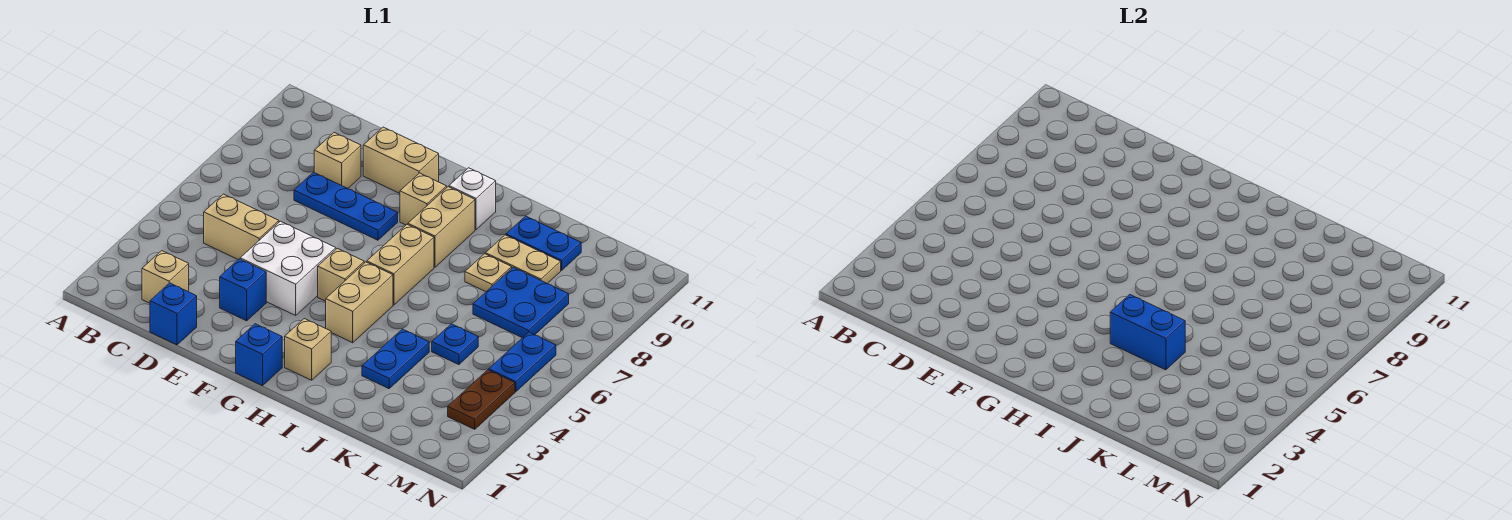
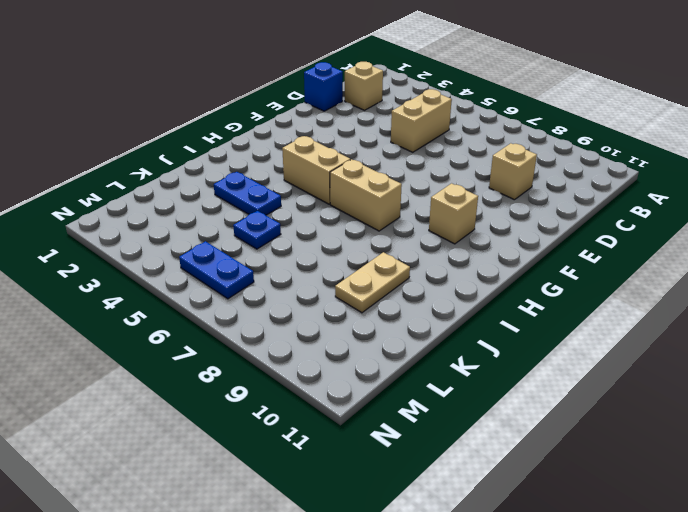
none -> blue 1x3 plate [294,172,398,240]
none -> blue 1x1 brick [220,259,266,321]
none -> white 2x2 brick [240,221,336,315]

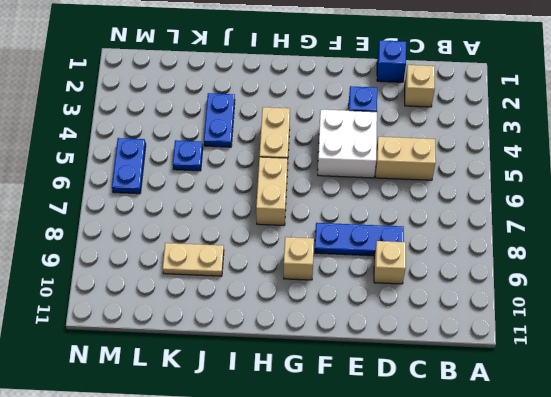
none -> tan 1x2 brick [363,127,439,193]
none -> blue 1x1 brick [236,324,282,386]
none -> tan 1x1 brick [318,248,364,301]

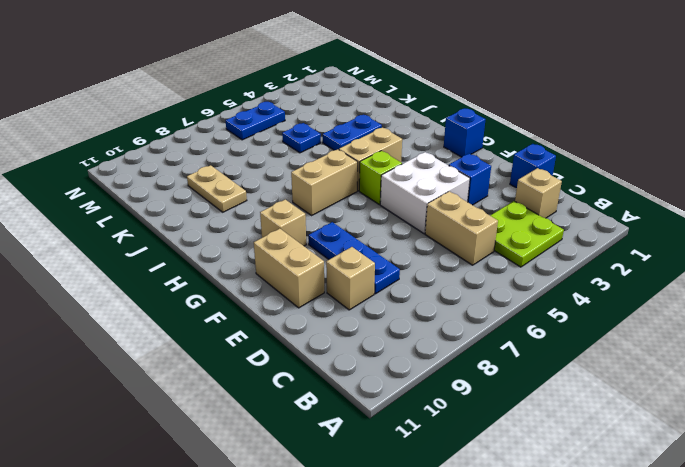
lime 2x2 plate [490,201,564,267] -> none
lime 1x1 brick [359,151,402,204] -> tan 1x1 brick [318,248,364,301]
none -> tan 1x1 brick [285,319,331,380]
none -> tan 1x2 brick [408,187,475,267]
none -> white 1x1 brick [449,168,496,230]

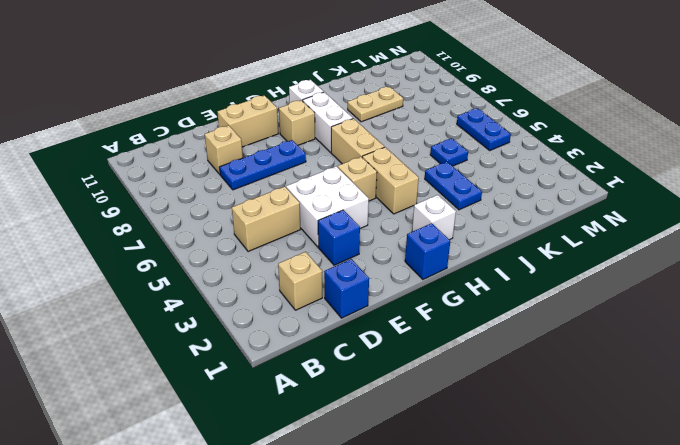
white 1x1 brick [412,195,456,240] -> tan 1x1 brick [285,319,331,380]
white 1x2 brick [303,92,353,152] -> tan 1x2 brick [408,187,475,267]
none -> tan 1x1 plate [465,254,512,292]
none -> blue 1x2 plate [506,216,581,270]
none -> blue 2x2 plate [473,267,569,338]

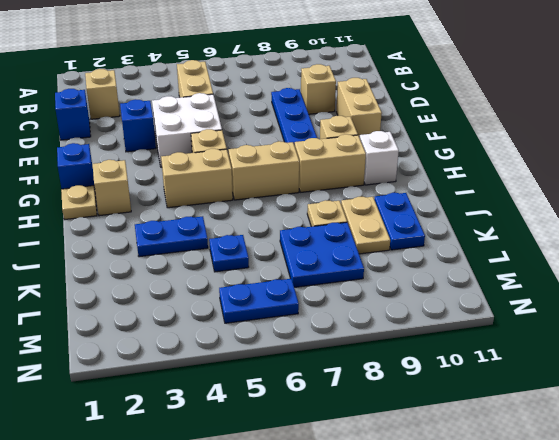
tan 1x1 plate [61,185,97,220] -> none
none -> brown 1x2 plate [448,370,515,429]
none -> blue 1x2 brick [1110,295,1185,370]

